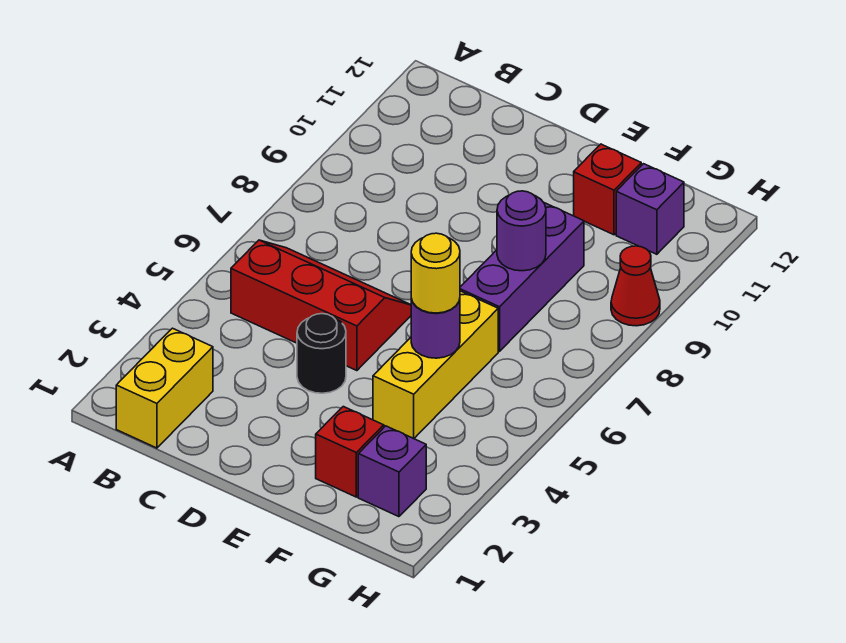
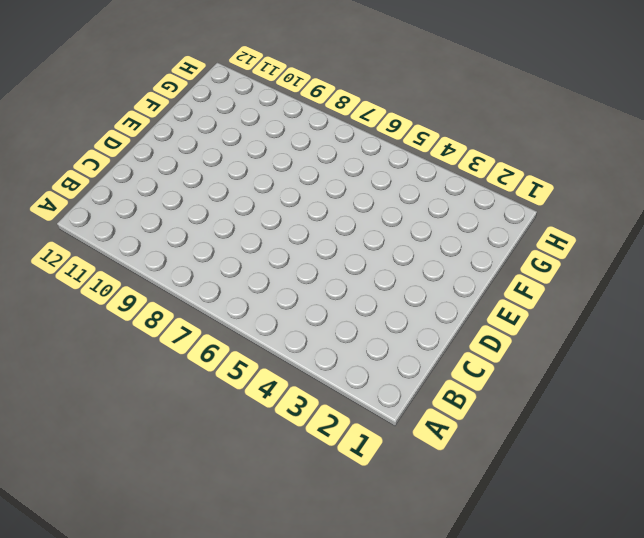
none -> yellow 1x2 brick [116,328,213,448]
none -> red 2x3 slope [231,240,411,371]
none -> black 1x1 round brick [297,314,346,393]

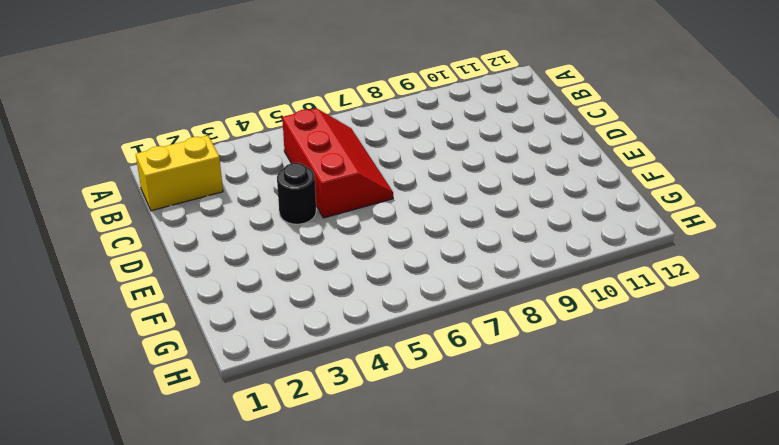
none -> red 1x1 brick [316,407,384,497]
none -> yellow 1x3 brick [373,291,498,438]
none -> purple 1x3 brick [460,203,584,351]

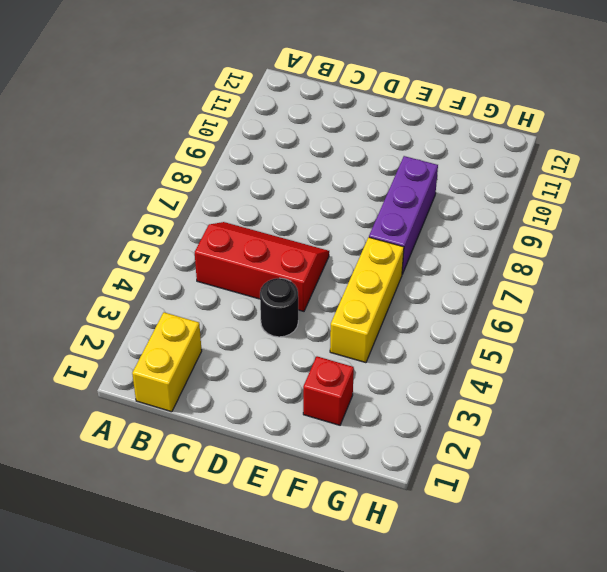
none -> red 1x1 brick [574,144,641,235]
none -> purple 1x1 brick [358,426,426,517]
none -> purple 1x1 brick [616,164,684,254]

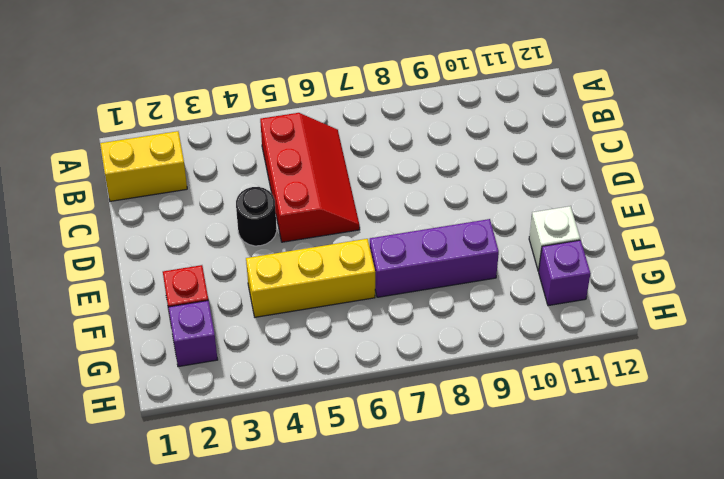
white 1x1 brick [529,206,580,271] -> red 1x1 brick [574,144,641,235]
none -> red 1x1 cone [611,246,660,326]
none -> purple 1x1 round brick [411,299,460,358]
none -> purple 1x1 round brick [497,191,546,271]

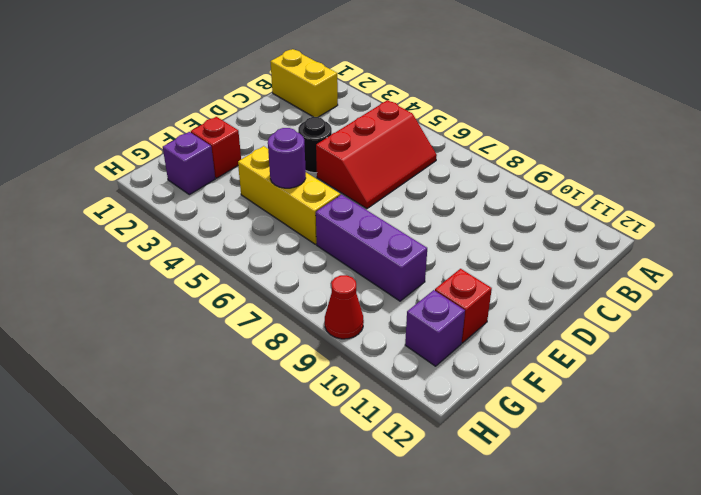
none -> purple 1x1 round brick [497,191,546,271]
none -> yellow 1x1 round brick [411,233,460,313]

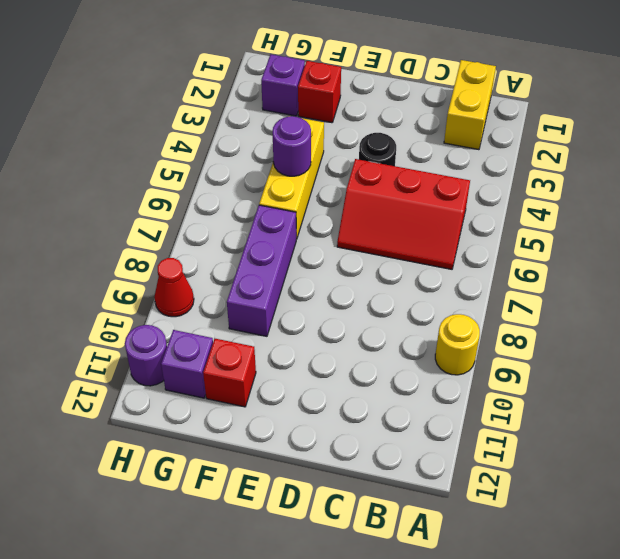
yellow 1x1 round brick [435,314,480,375] -> yellow 1x1 round brick moved to [411,233,460,313]
purple 1x1 round brick [125,325,167,386] -> purple 1x1 round brick moved to [497,191,546,271]

